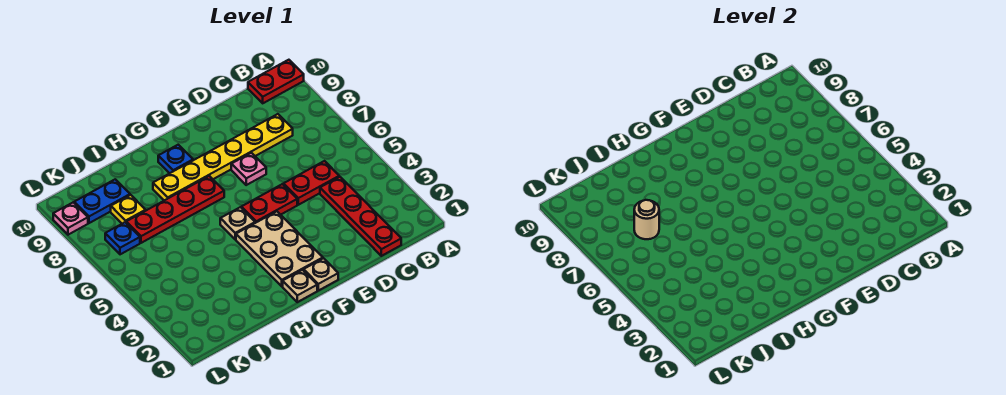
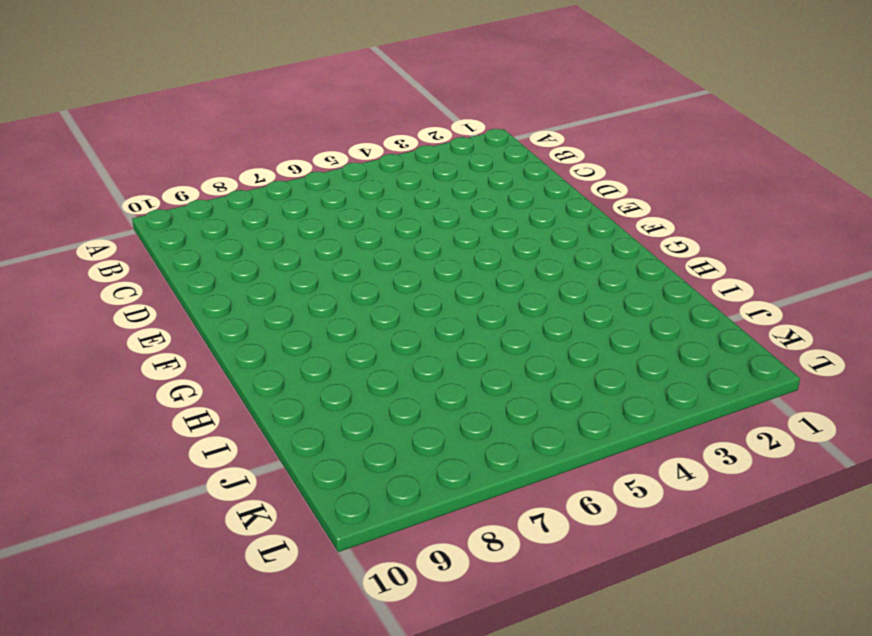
none -> red 1x2 plate [248,60,304,103]
none -> red 1x4 plate [320,177,401,256]
none -> red 1x2 plate [284,161,339,205]

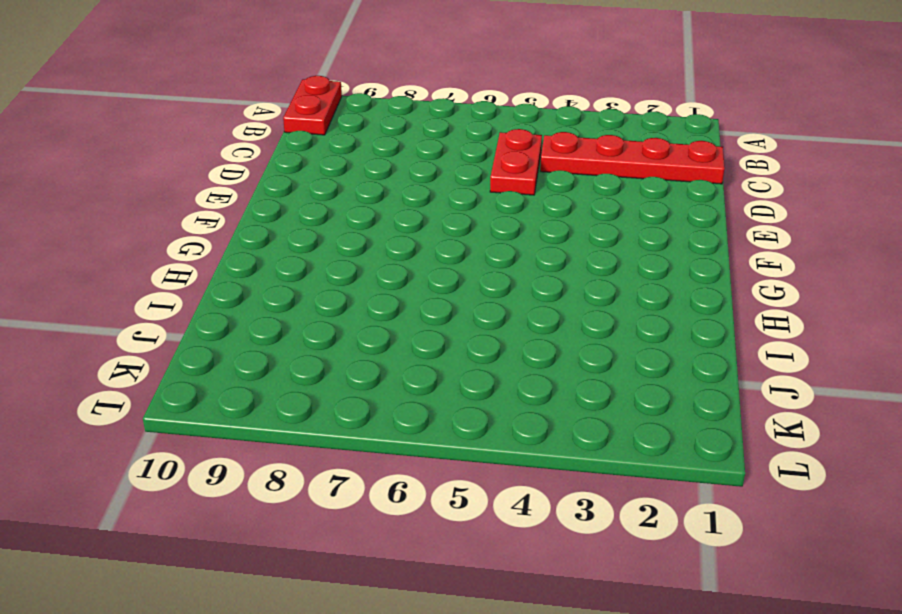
none -> yellow 1x6 plate [153,114,293,200]
none -> red 1x2 plate [241,184,297,223]
none -> pink 1x1 plate [231,153,266,185]

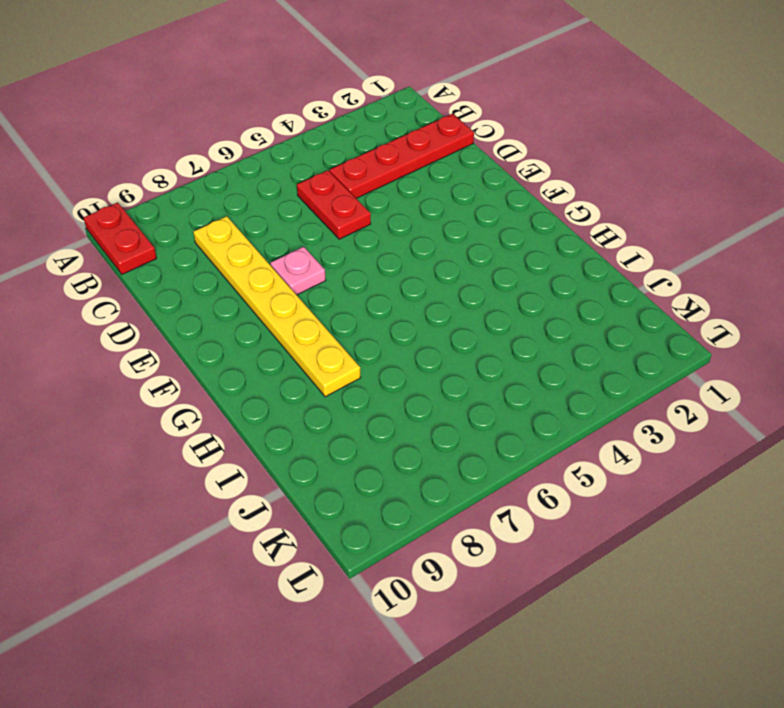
none -> red 1x2 plate [241,184,297,223]
none -> tan 1x1 plate [304,258,338,291]
none -> tan 2x3 plate [236,211,323,286]

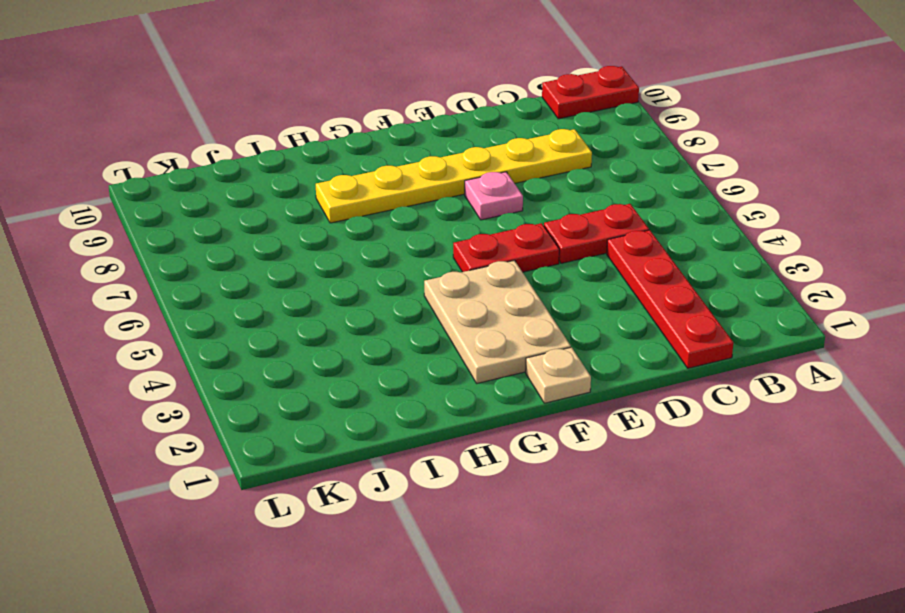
none -> tan 1x1 plate [283,270,317,302]
none -> tan 1x1 plate [220,207,255,239]
none -> red 1x4 plate [126,176,224,243]

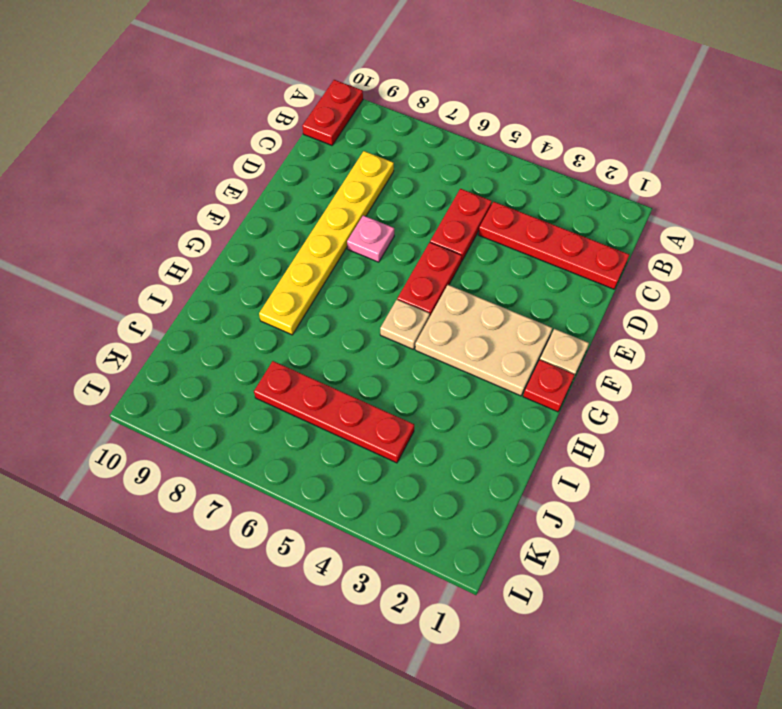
red 1x1 plate [523,360,575,412] -> tan 1x1 plate [283,270,317,302]
red 1x4 plate [254,361,414,463] -> red 1x4 plate turned to [126,176,224,243]
none -> blue 1x1 plate [158,145,193,173]
none -> yellow 1x1 plate [111,195,146,224]
none -> blue 1x2 plate [74,179,130,223]

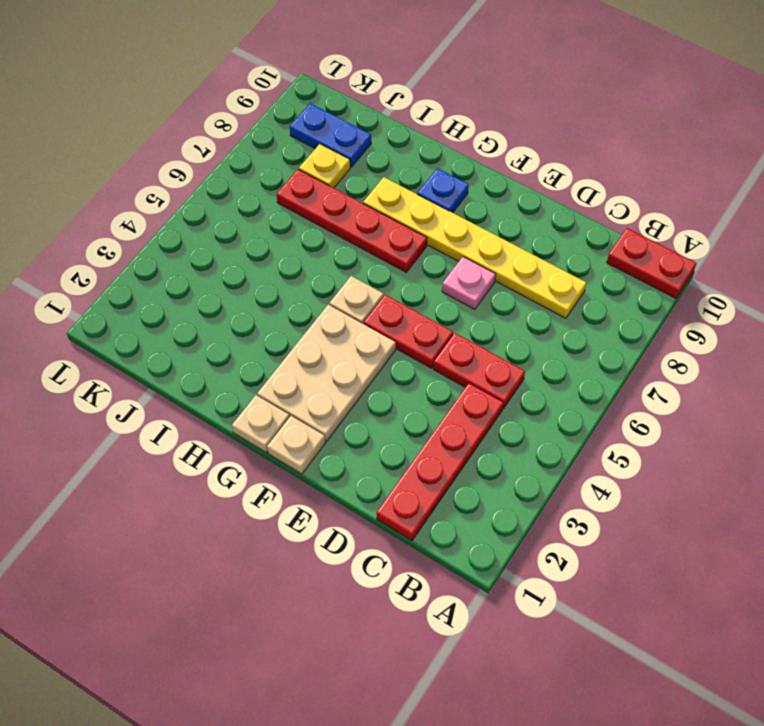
none -> blue 1x1 plate [105,222,140,254]
none -> pink 1x1 plate [53,202,88,235]
none -> tan 1x1 round brick [634,200,659,239]

